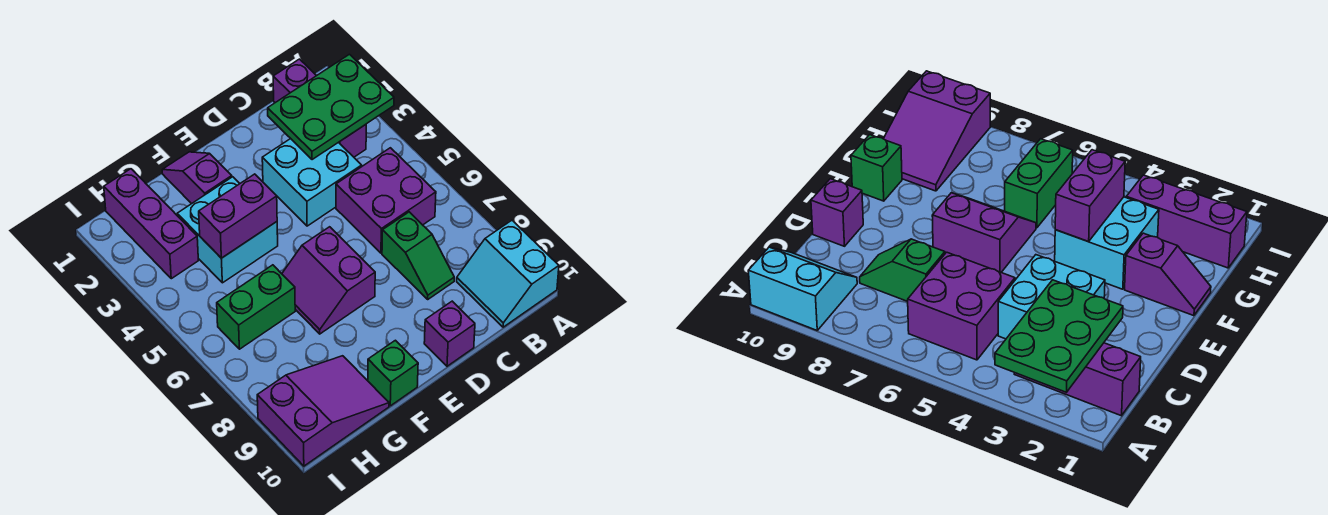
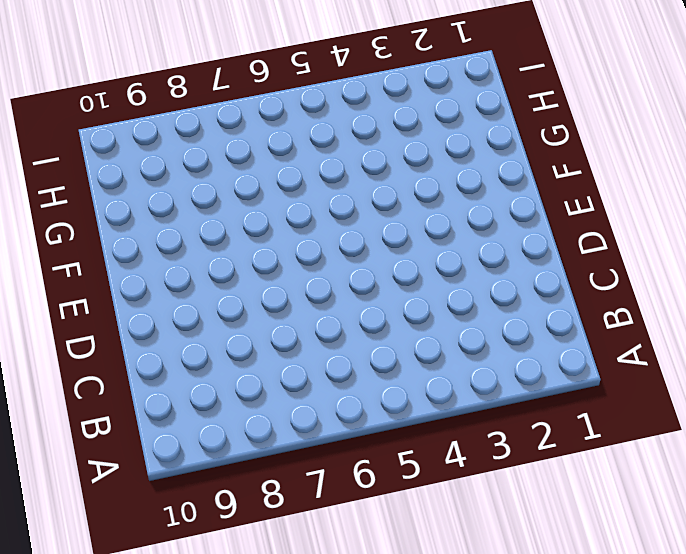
none -> cyan 2x2 slope [457,220,559,327]
none -> purple 1x3 brick [273,59,366,157]
none -> purple 2x2 brick [336,148,436,253]

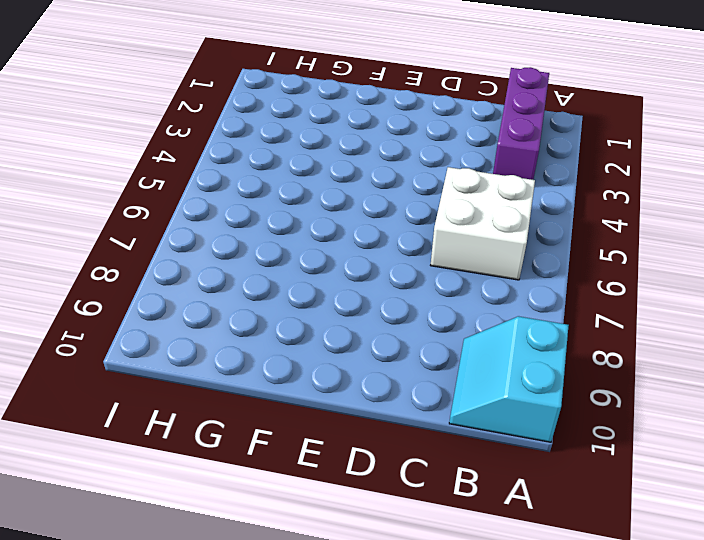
white 2x2 brick [431,167,535,280] -> purple 2x2 brick [336,148,436,253]
none -> cyan 2x2 brick [262,139,362,226]
none -> green 1x2 slope [382,212,454,299]
none -> purple 1x1 brick [424,301,475,366]

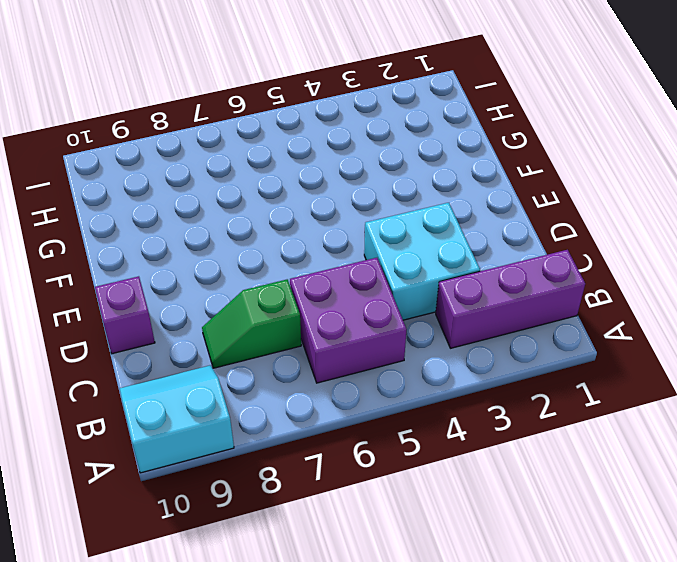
none -> purple 2x2 slope [282,227,375,334]
none -> purple 1x2 slope [162,152,232,204]
none -> cyan 2x2 brick [177,177,278,283]

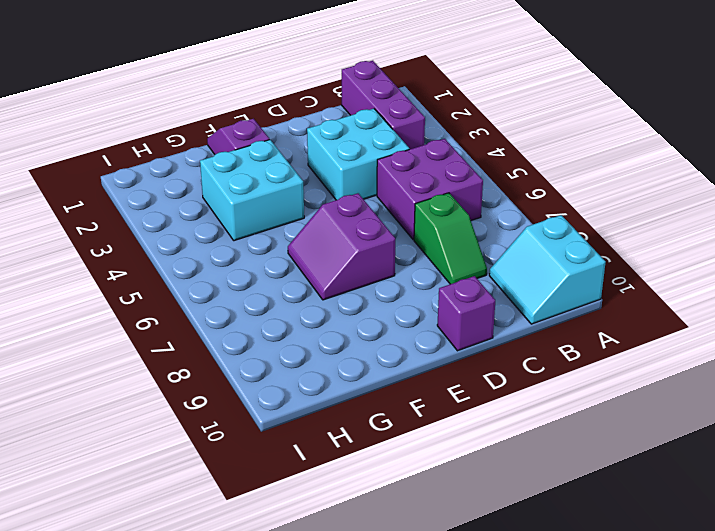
none -> green 1x1 brick [368,340,418,406]
none -> green 1x2 brick [217,265,295,349]
none -> purple 2x3 slope [257,356,389,466]

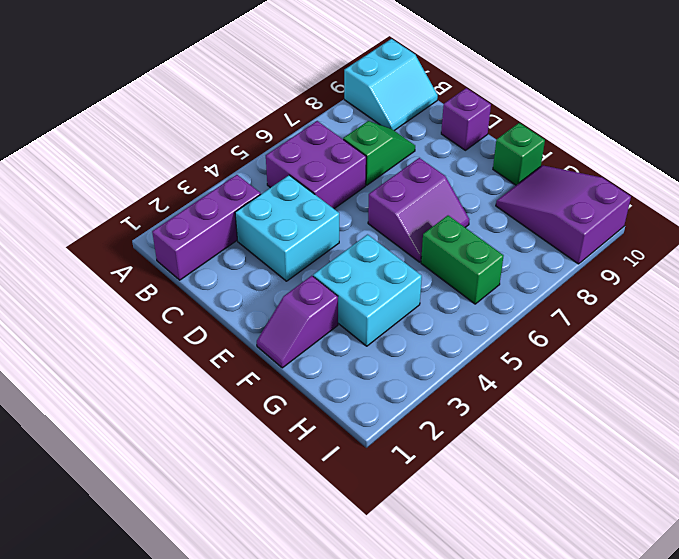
none -> purple 1x3 brick [104,169,198,279]
none -> green 2x3 plate [268,54,394,160]
none -> purple 1x2 brick [199,174,277,258]

